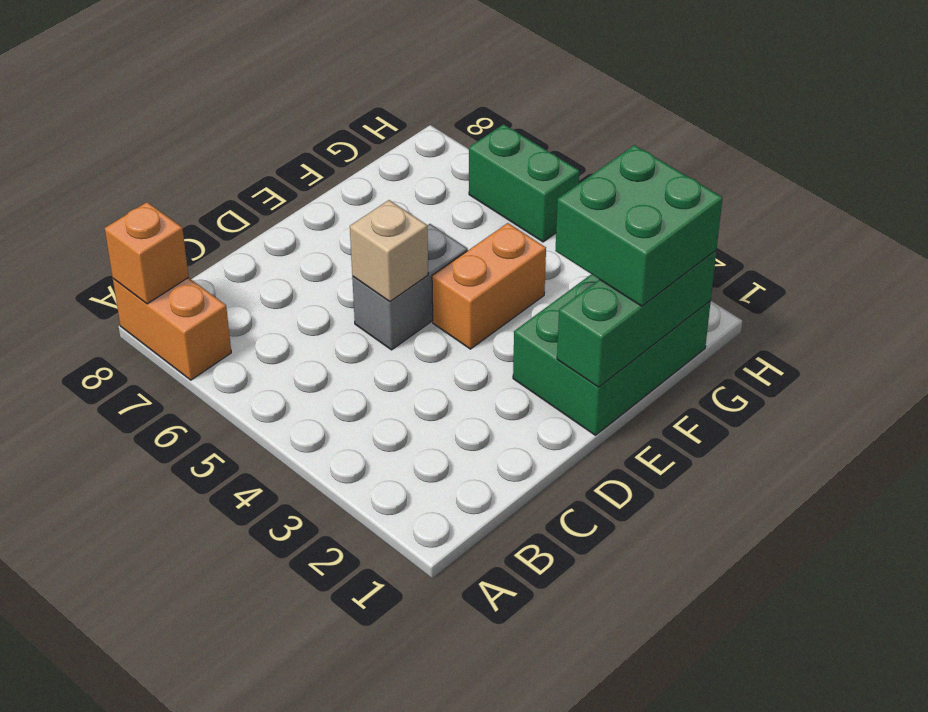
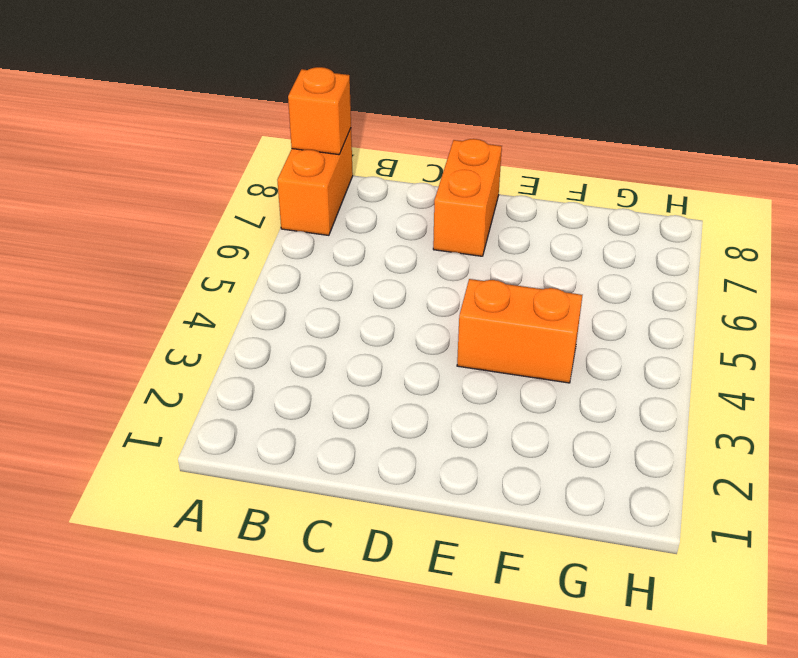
orange 1x2 brick [433,139,502,256] -> none
none -> grey 1x2 brick [352,224,468,350]
none -> green 2x3 brick [513,274,711,435]

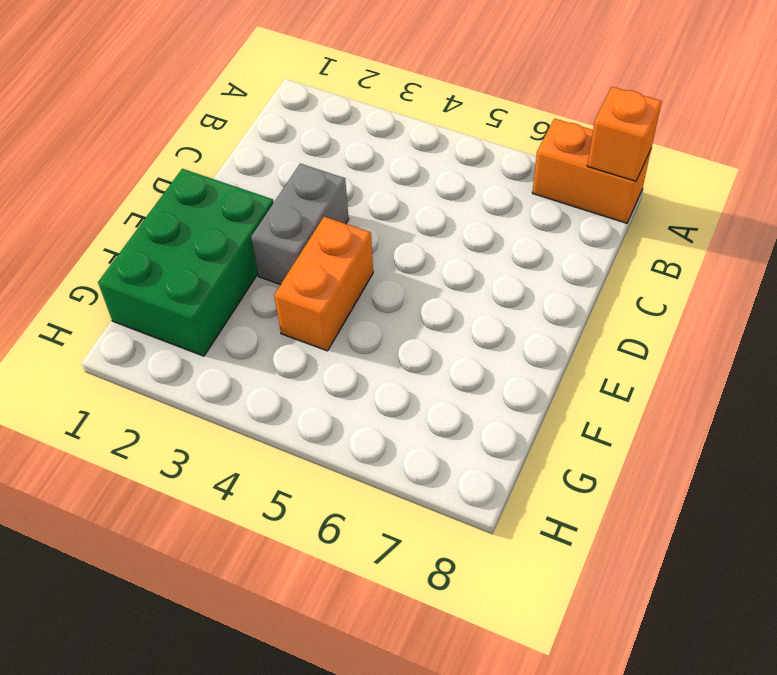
grey 1x2 brick [251,164,349,285] -> grey 1x2 brick moved to [352,224,468,350]
none -> green 1x2 brick [469,124,579,242]
none -> tan 1x1 brick [350,200,428,302]

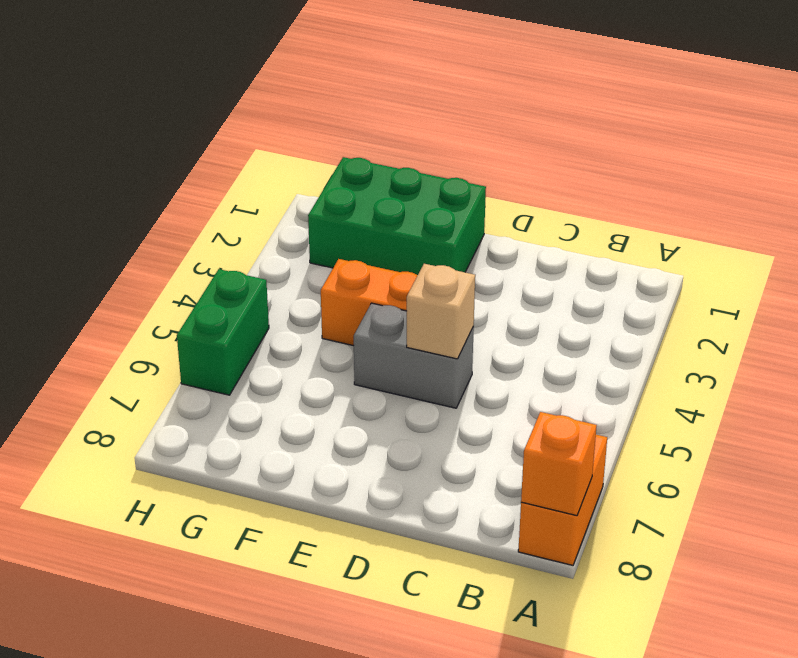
none -> green 1x3 brick [557,251,716,387]
none -> green 2x2 brick [555,145,723,306]

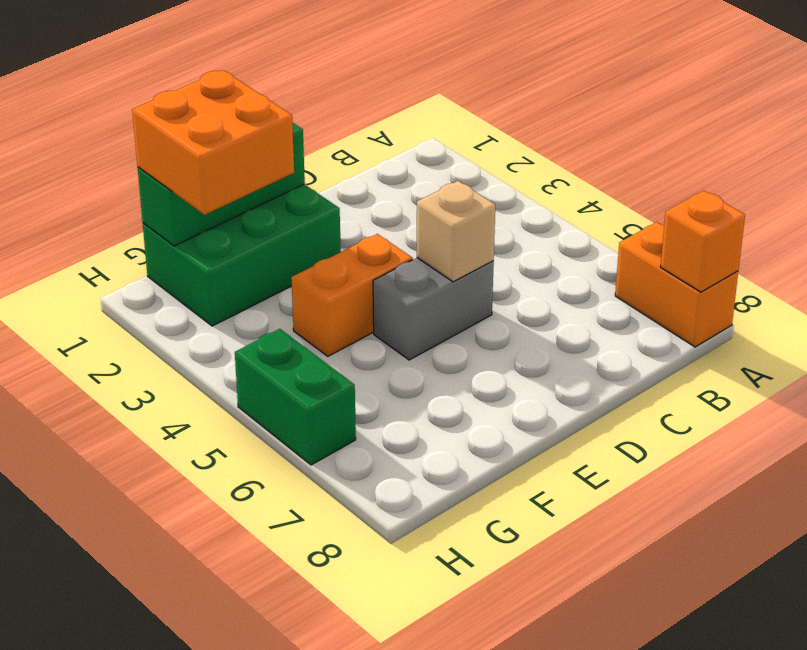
orange 2x2 brick [132,70,294,215] -> green 2x2 brick [555,145,723,306]

